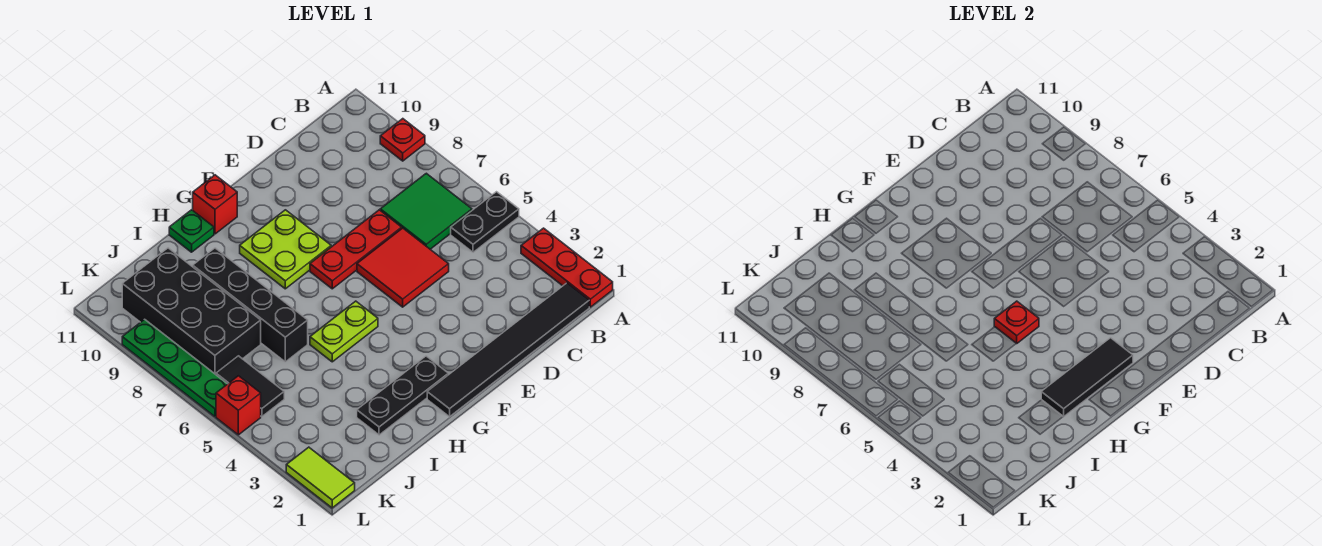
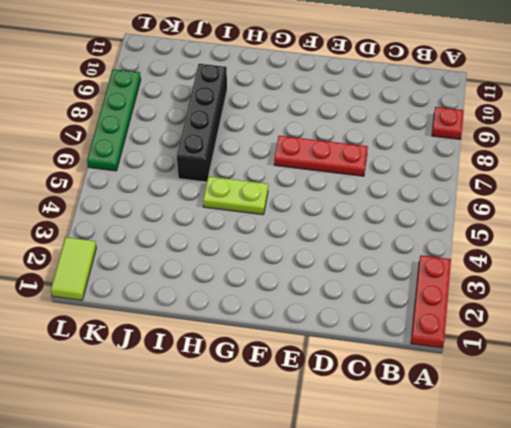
none -> black 1x2 plate [451,192,519,252]
none -> black 1x6 tile [427,283,589,417]
none -> green 2x2 tile [380,173,472,249]

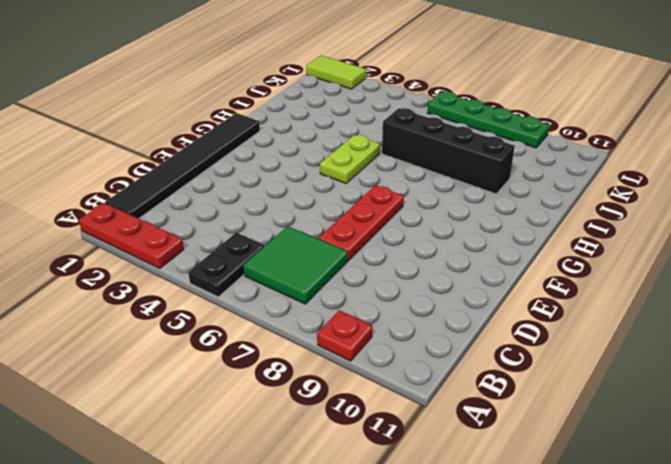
none -> red 2x2 tile [357,228,449,307]
none -> lime 2x2 plate [240,210,331,289]
none -> black 1x3 plate [357,356,448,435]

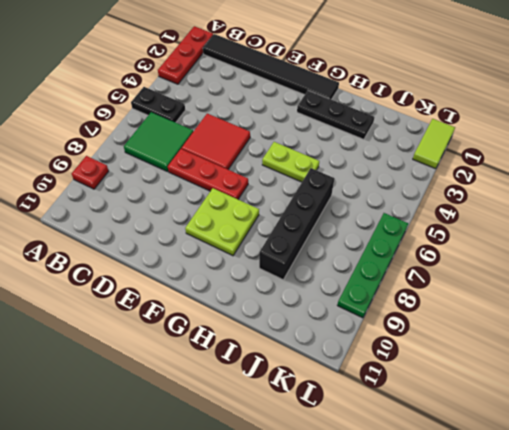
none -> red 1x1 brick [193,175,237,234]
none -> green 1x1 plate [169,210,214,252]
none -> black 2x4 brick [122,248,261,374]

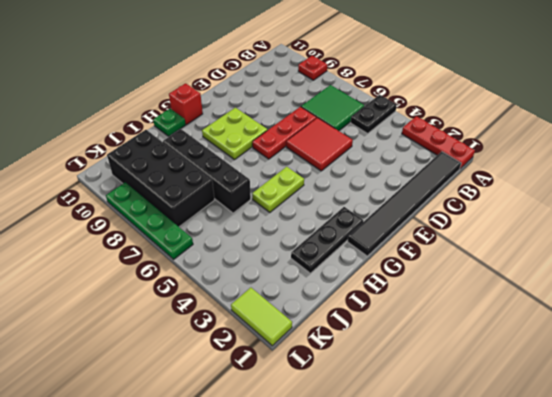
none -> black 1x2 tile [216,356,284,417]
none -> red 1x1 brick [216,376,261,435]
none -> black 1x3 tile [1041,338,1133,417]

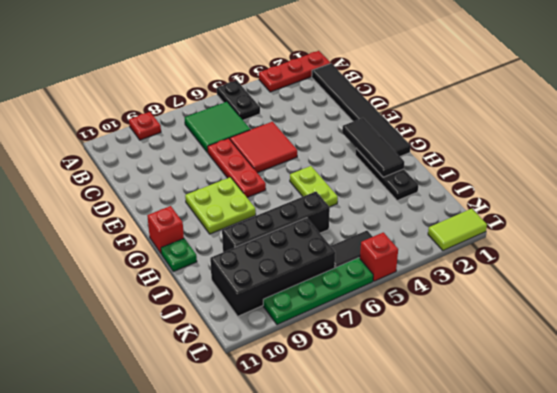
none -> red 1x1 plate [994,301,1039,344]

